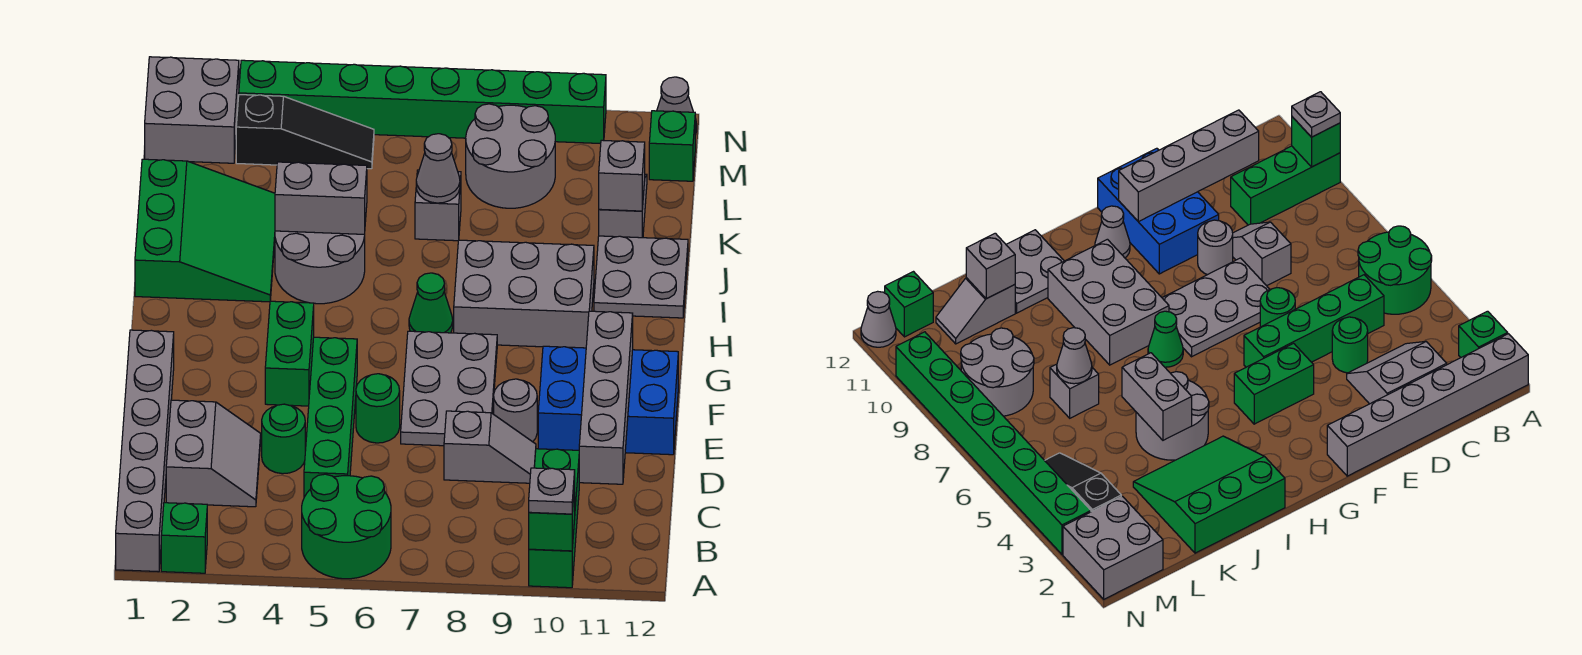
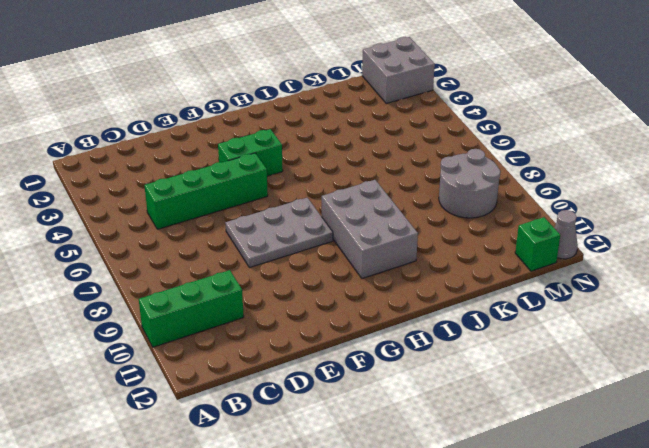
none -> grey 1x6 brick [116,330,174,572]
none -> green 1x1 brick [161,503,207,573]
none -> green 2x2 round brick [302,474,391,579]
none -> grey 2x2 slope [166,400,261,507]

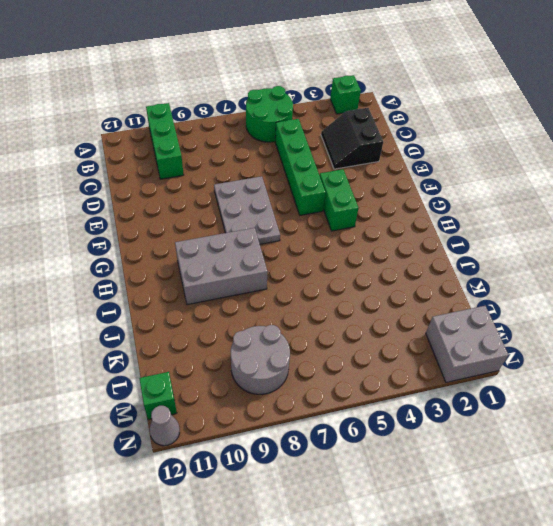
black 2x2 slope [321,108,383,169] -> grey 2x2 slope [166,400,261,507]
none -> grey 1x6 brick [116,330,174,572]
none -> green 1x1 round brick [262,404,305,474]
none -> grey 1x2 slope [444,411,536,483]
none -> green 1x1 round brick [356,374,400,443]

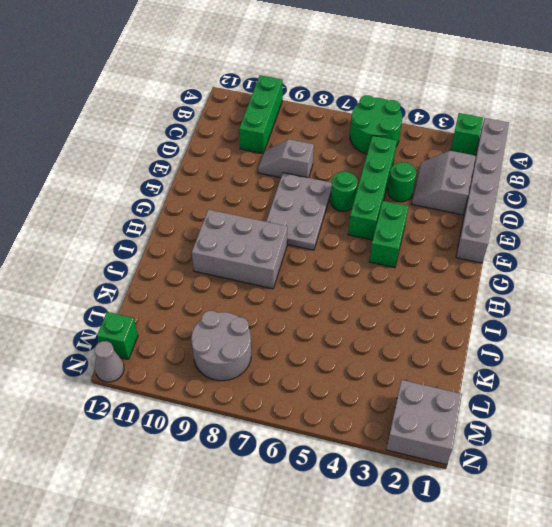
none -> grey 1x1 round brick [494,379,537,442]
none -> blue 2x3 brick [538,346,678,455]
none -> grey 1x1 cone [1095,206,1130,258]
none -> green 1x1 cone [409,273,453,333]

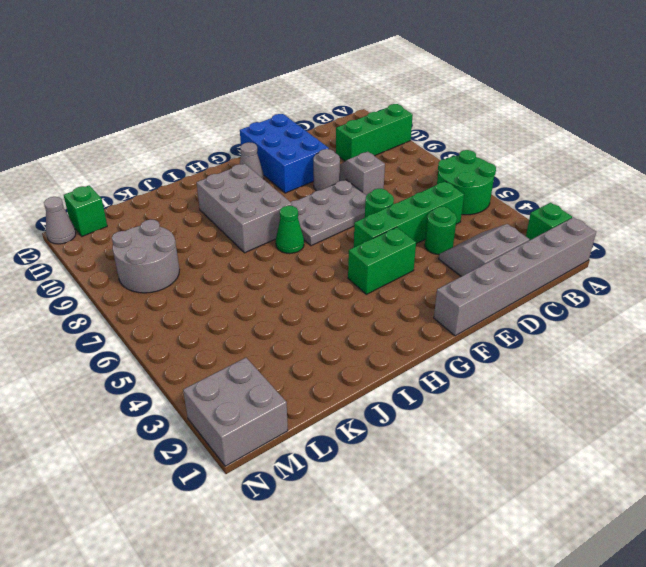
none -> green 3x3 slope [135,159,275,302]
none -> grey 2x2 round brick [275,231,365,304]
none -> grey 2x2 plate [594,236,688,318]
none -> grey 1x1 brick [415,170,461,241]

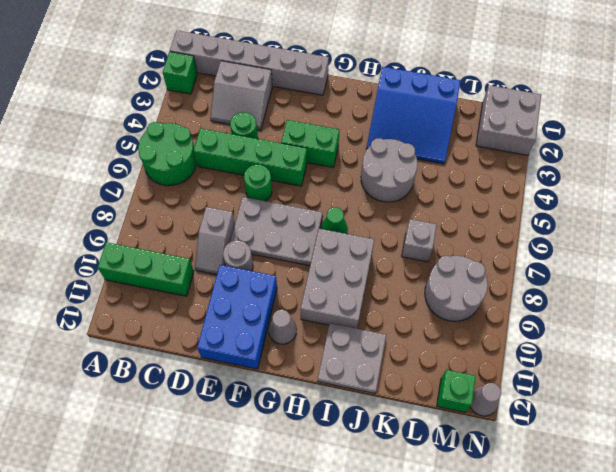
blue 3x3 slope [366,67,460,164] -> green 3x3 slope [135,159,275,302]
none -> grey 1x2 slope [599,174,647,238]
none -> black 1x3 slope [236,95,374,169]
none -> green 1x8 brick [239,60,606,144]
none -> green 1x1 brick [529,484,575,551]

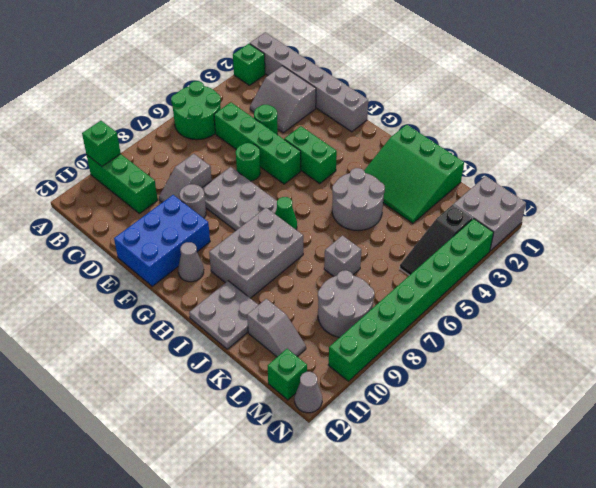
none -> grey 1x4 brick [579,311,633,484]
none -> grey 1x2 brick [275,162,367,234]
none -> grey 1x1 cone [416,134,460,203]
none -> grey 1x1 brick [599,140,645,211]

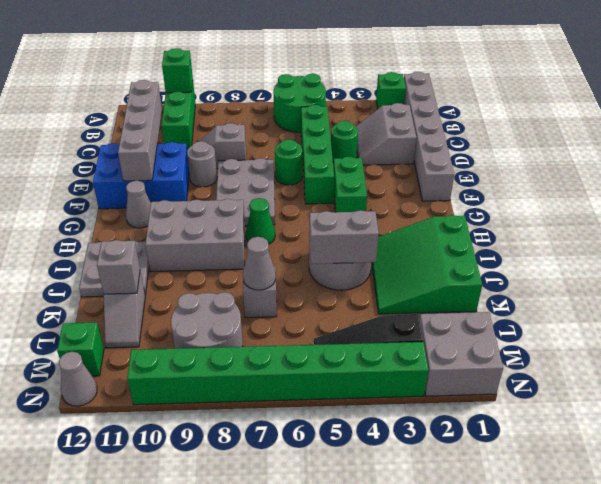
none -> grey 1x1 plate [529,468,575,514]

